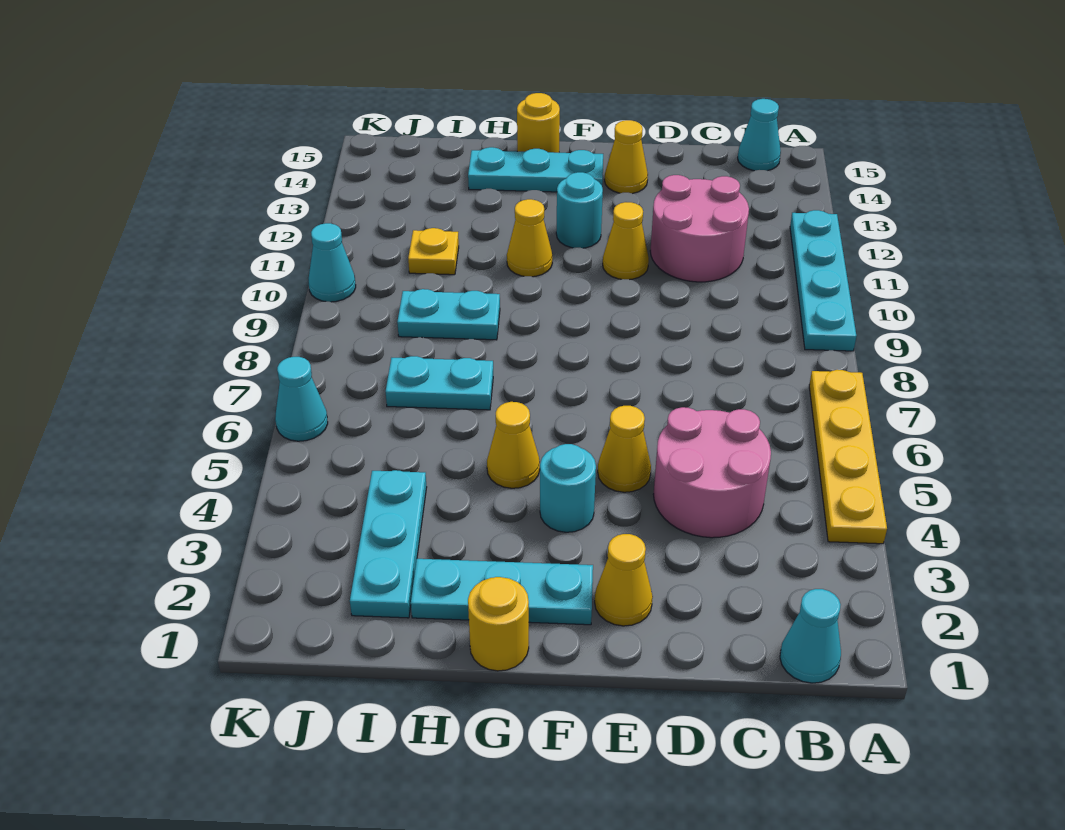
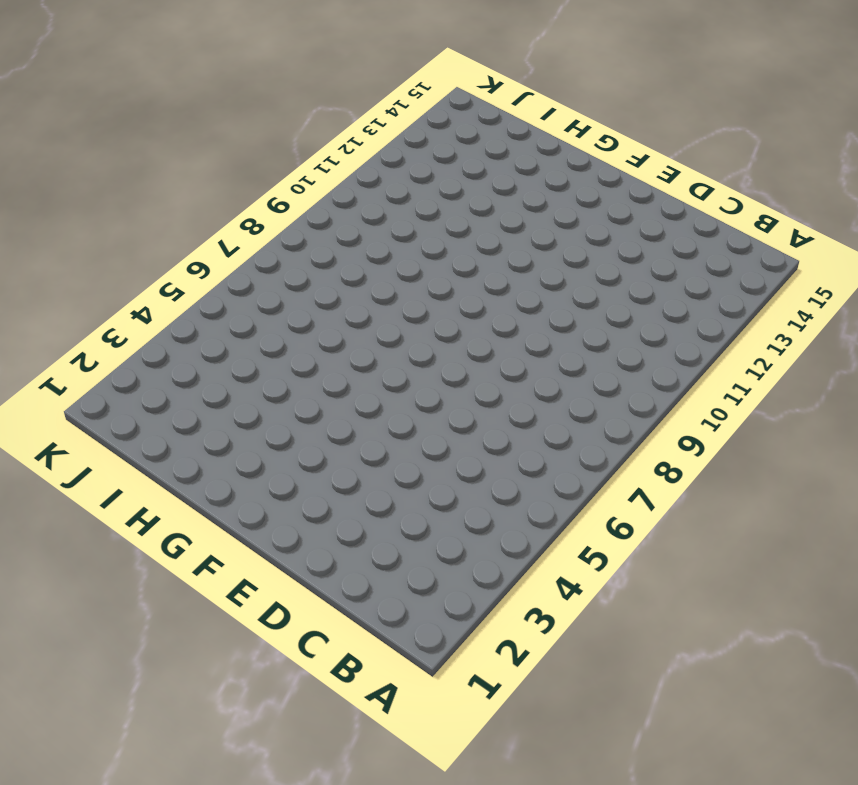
none -> yellow 1x4 plate [809,370,887,544]
none -> cyan 1x4 plate [790,210,856,351]
none -> cyan 1x1 cone [780,589,841,683]

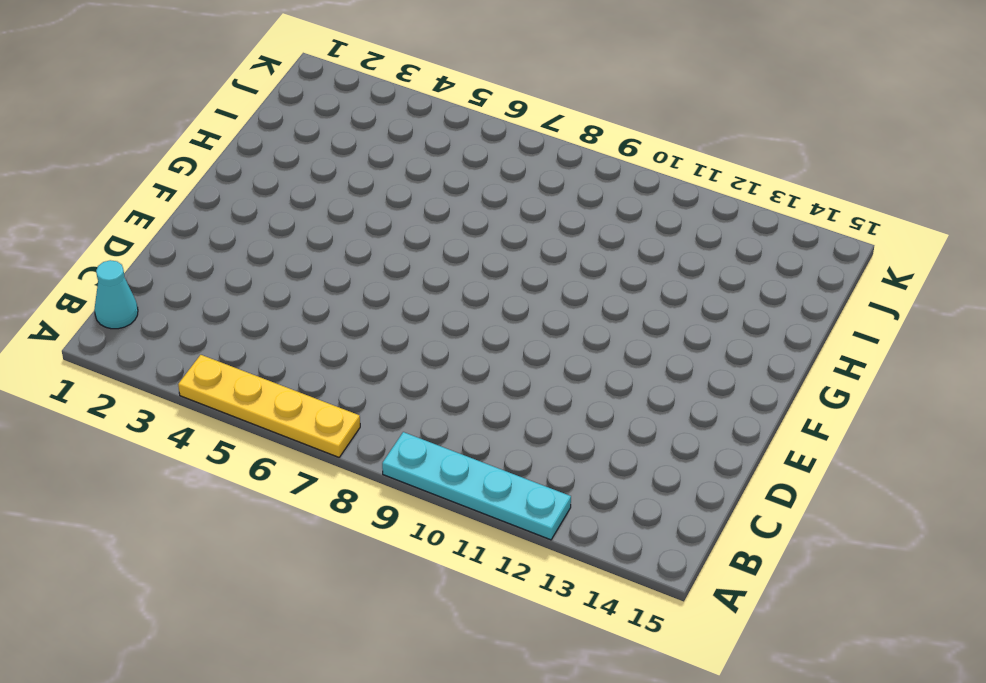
none -> cyan 1x1 cone [738,99,781,171]
none -> pink 2x2 round brick [653,407,771,538]
none -> pink 2x2 round brick [650,175,749,282]

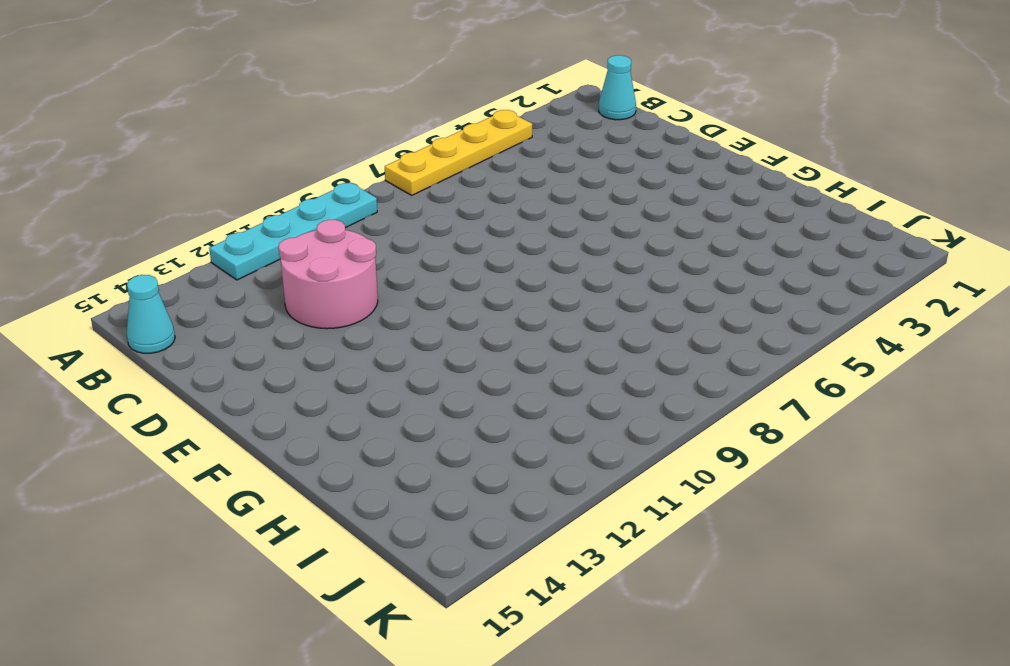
none -> pink 2x2 round brick [653,407,771,538]
none -> yellow 1x1 cone [595,534,653,626]
none -> yellow 1x1 cone [598,406,651,492]

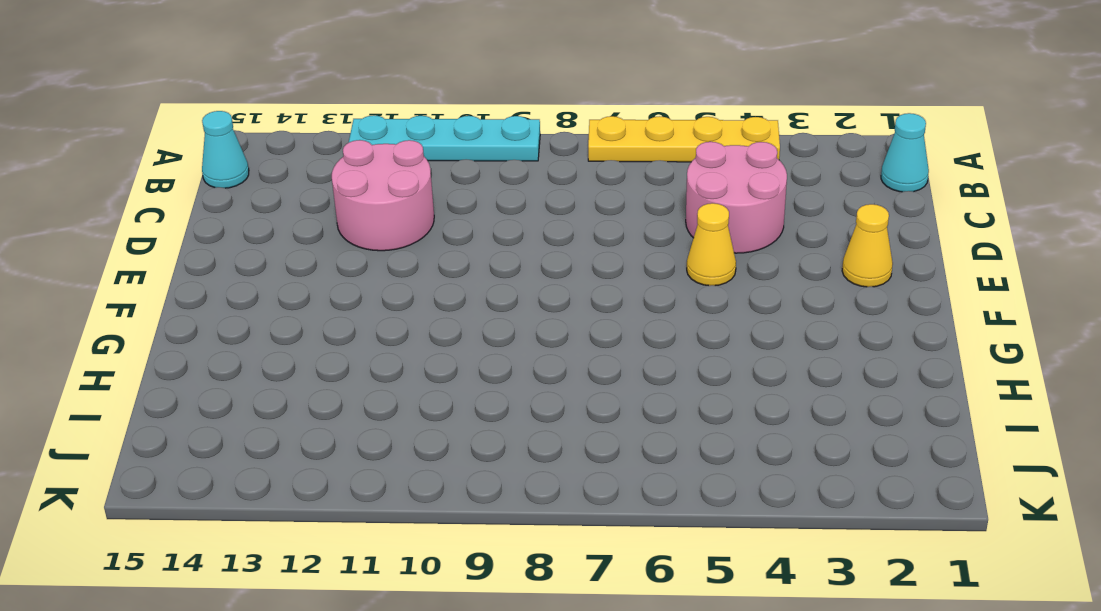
none -> yellow 1x1 cone [603,202,649,280]
none -> yellow 1x1 cone [605,120,648,194]
none -> cyan 1x3 plate [411,559,593,625]

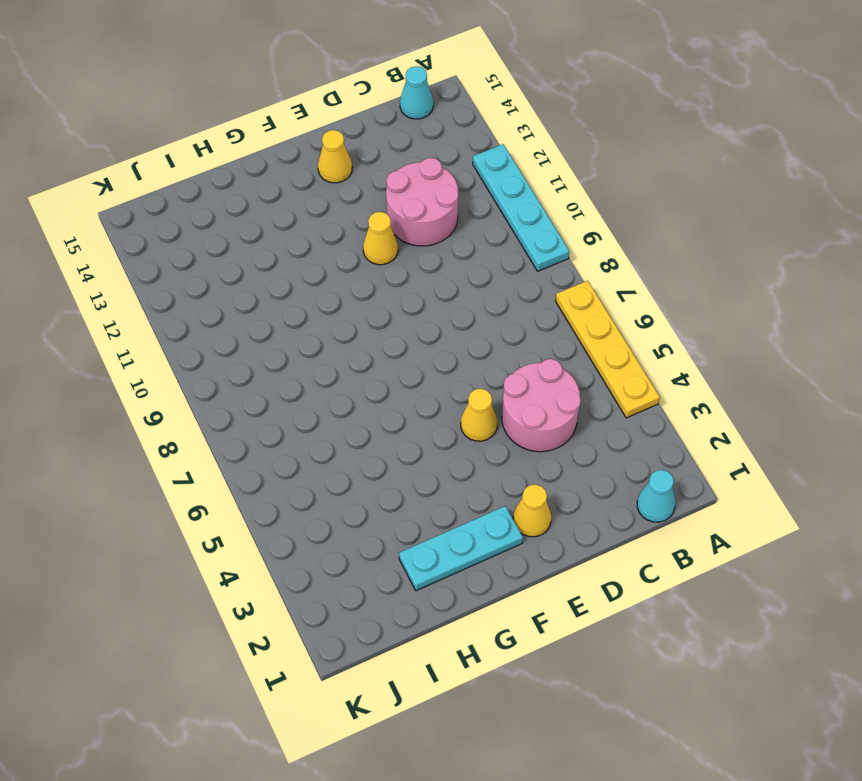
none -> cyan 1x1 round brick [540,444,596,532]
none -> cyan 1x1 round brick [556,172,603,248]
none -> cyan 1x3 plate [468,147,603,192]

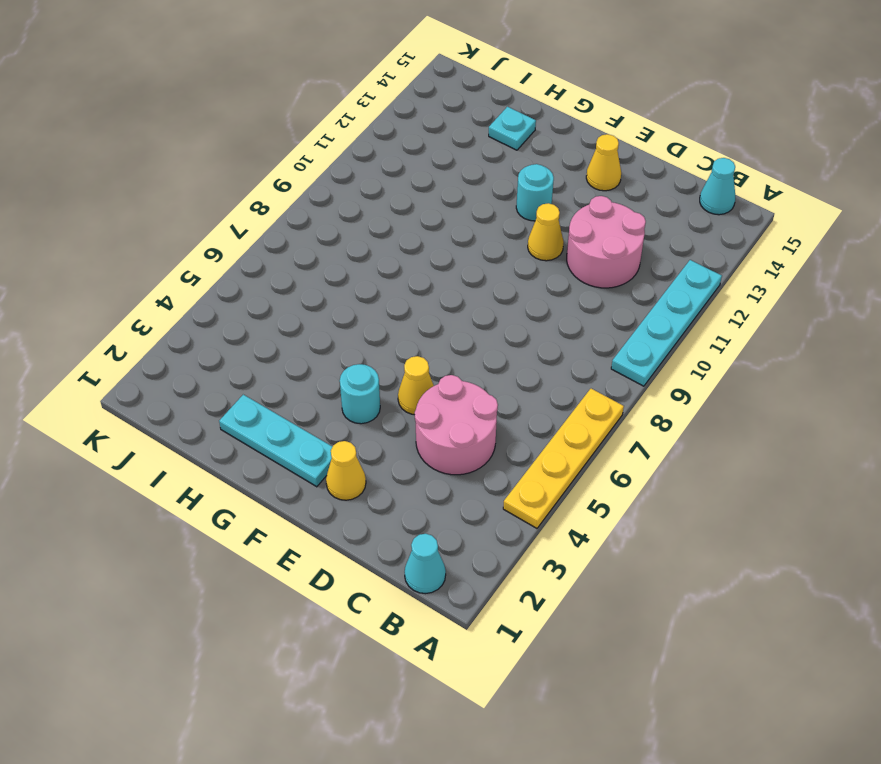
cyan 1x1 plate [489,107,536,150] -> cyan 1x3 plate [468,147,603,192]
none -> yellow 1x1 round brick [468,577,529,671]
none -> yellow 1x1 cone [487,402,540,488]
none -> yellow 1x1 cone [507,199,552,277]

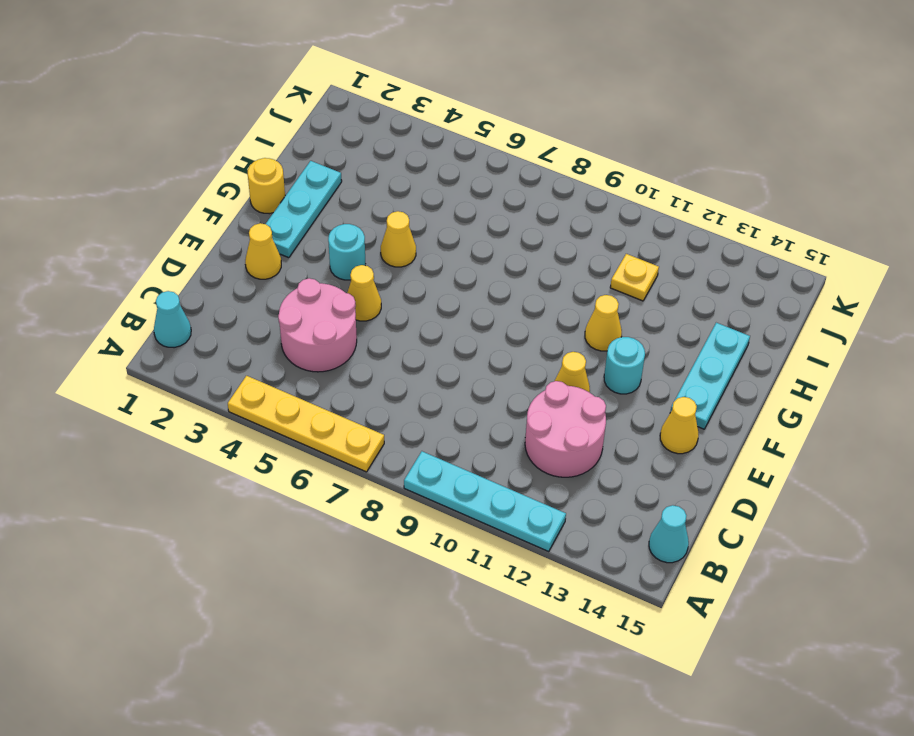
none -> yellow 1x1 round brick [517,93,560,153]
none -> cyan 1x2 plate [386,356,493,410]
none -> cyan 1x2 plate [397,289,500,340]

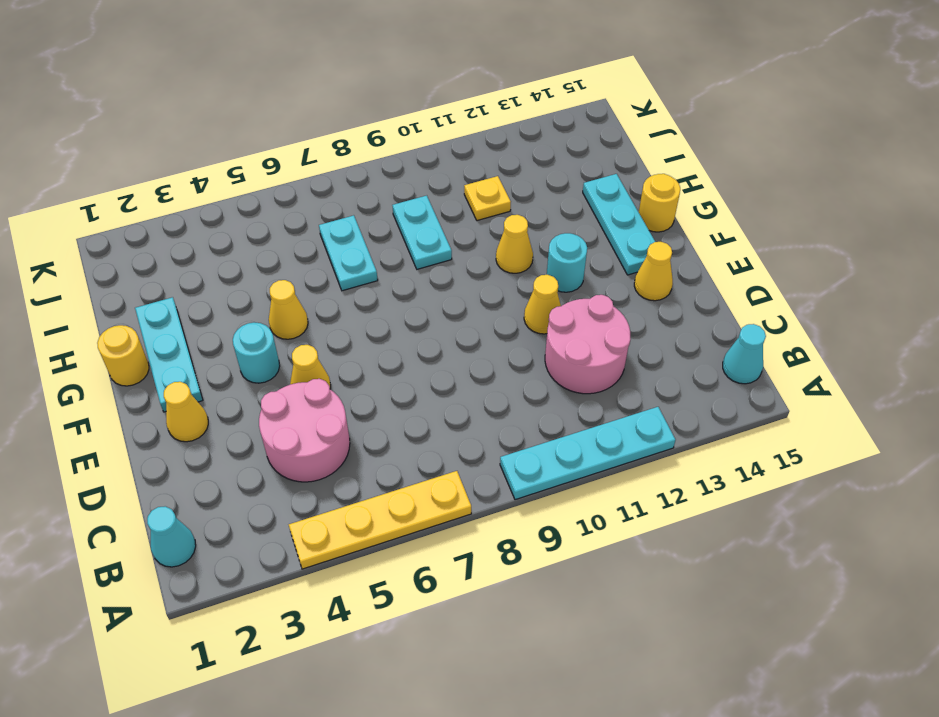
none -> cyan 1x3 plate [350,470,427,618]
none -> cyan 1x1 cone [275,357,328,441]
none -> cyan 1x1 cone [309,223,356,302]

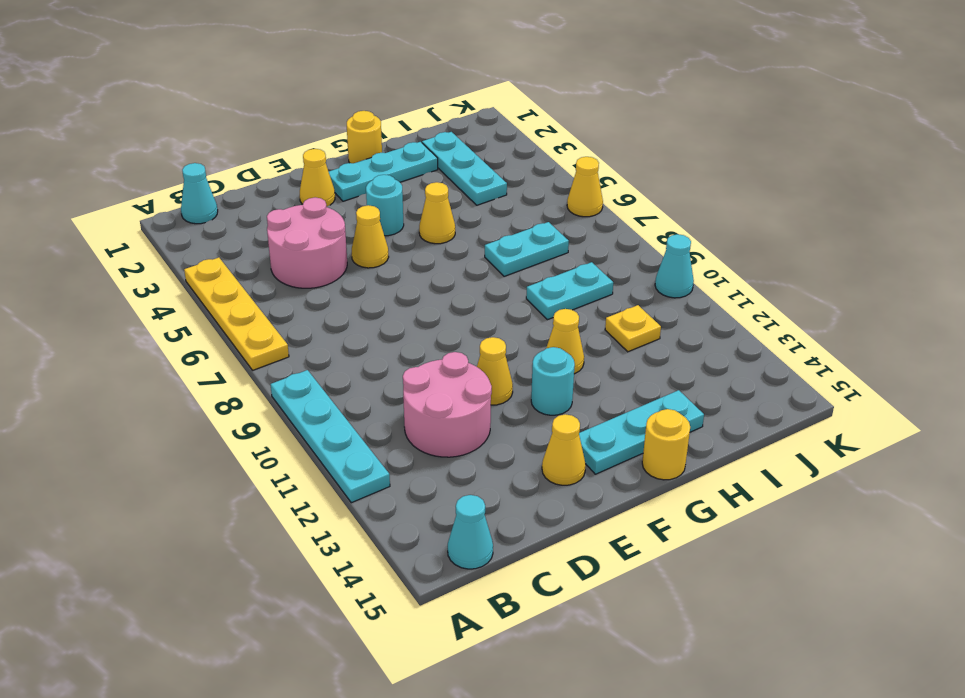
yellow 1x1 cone [567,157,603,217] -> cyan 1x1 cone [275,357,328,441]

